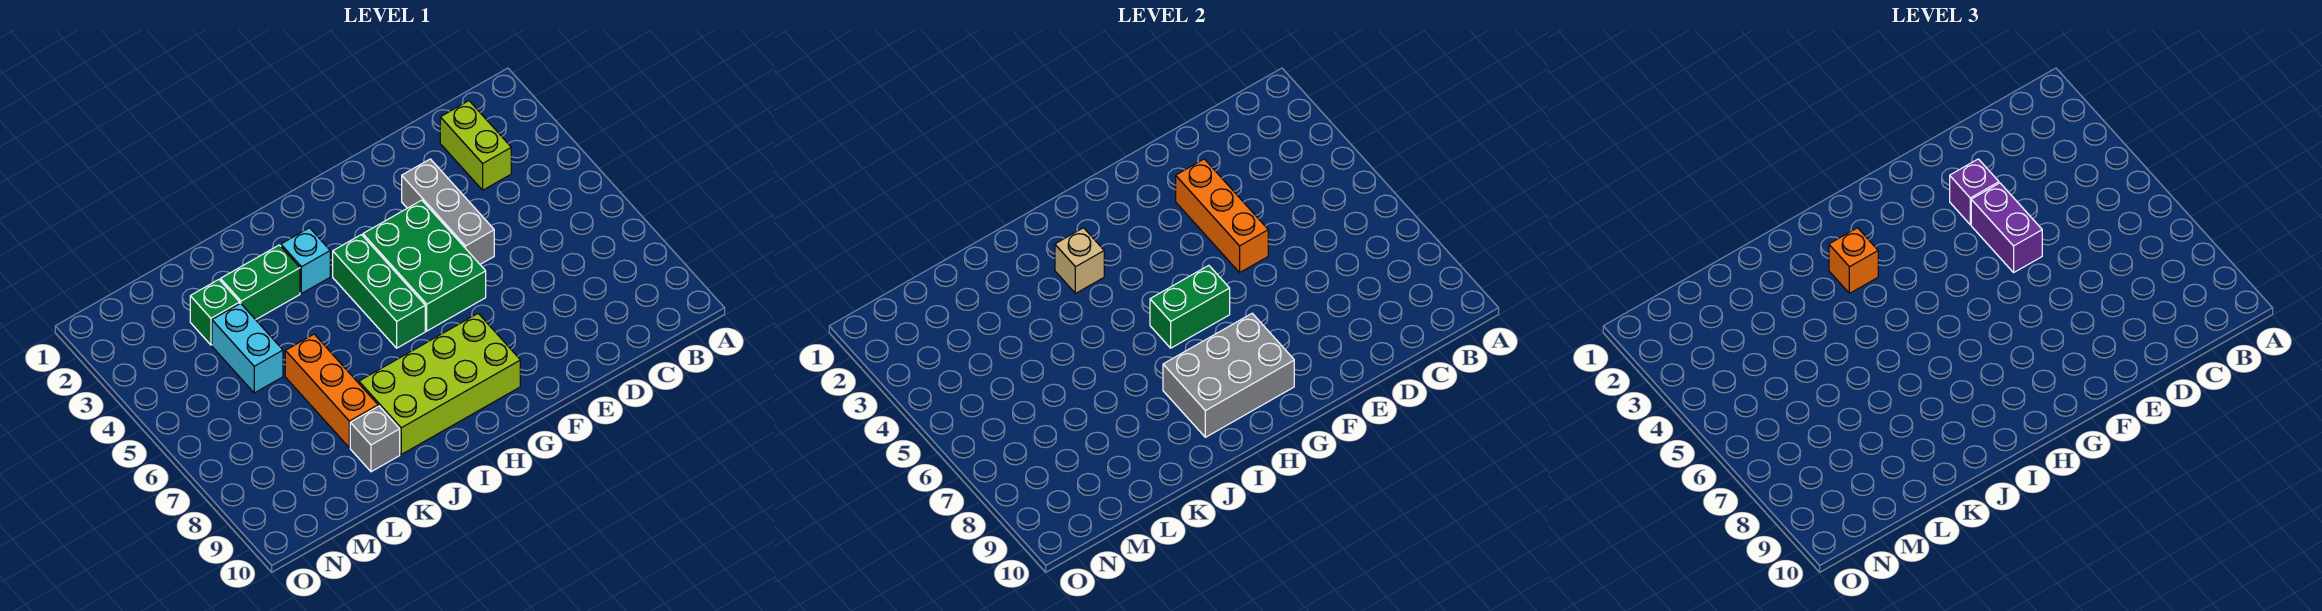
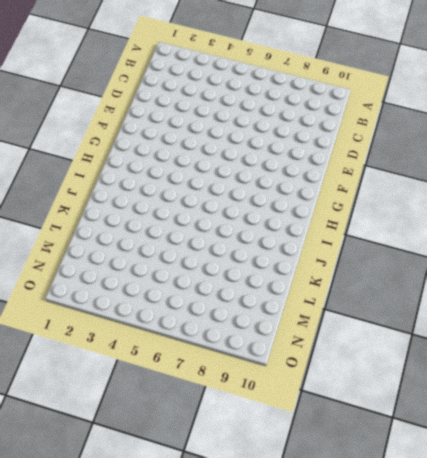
none -> lime 1x2 brick [440,101,511,190]
none -> grey 1x3 brick [402,159,494,264]
none -> green 2x3 brick [363,200,486,331]

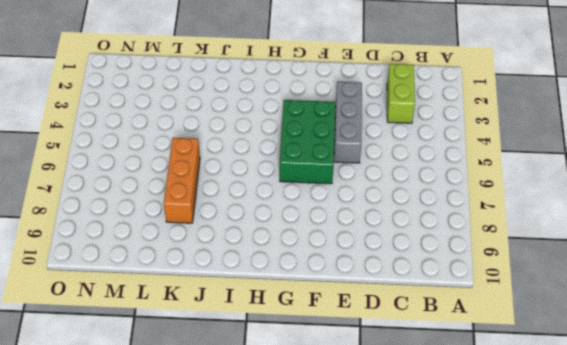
none -> lime 2x4 brick [359,314,520,454]
none -> green 1x3 brick [333,235,425,348]
none -> cyan 1x1 brick [281,228,330,293]

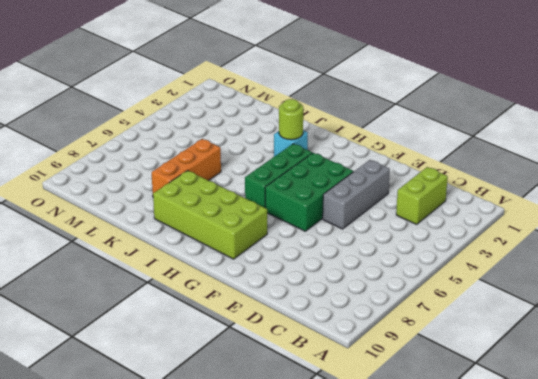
lime 1x1 round brick [279,99,303,140] -> tan 1x1 brick [1055,228,1104,293]
none -> green 1x2 brick [220,245,300,320]
none -> grey 1x1 brick [350,406,400,472]
none -> green 1x1 brick [190,280,240,345]

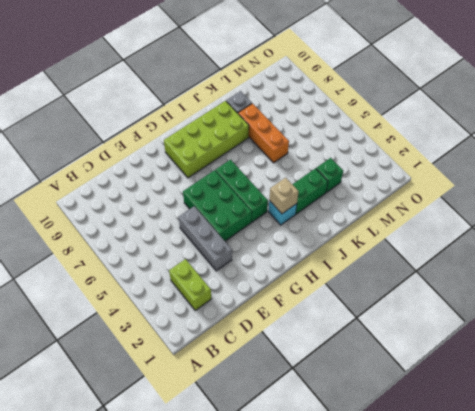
none -> cyan 1x2 brick [212,303,283,393]
none -> orange 1x3 brick [1176,159,1268,272]
none -> green 1x2 brick [1150,265,1230,348]

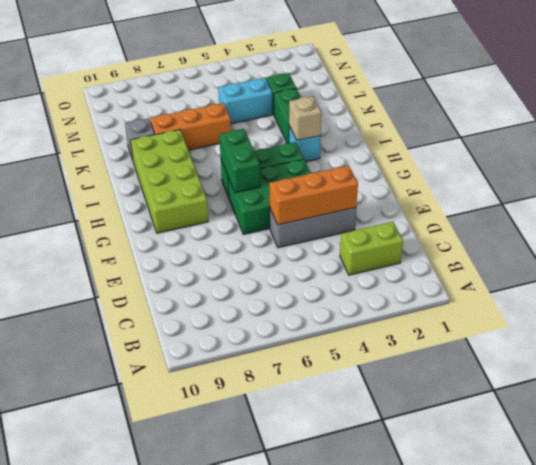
none -> grey 2x3 brick [1163,314,1294,437]
none -> purple 1x1 brick [1950,159,1999,225]
none -> purple 1x2 brick [1971,183,2042,272]

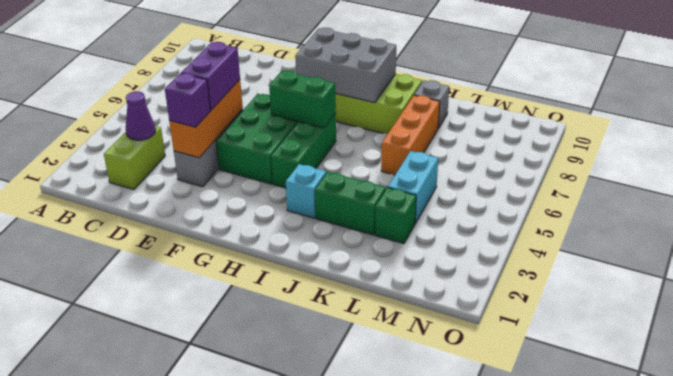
purple 1x1 cone [126,91,156,140] -> none
none -> tan 1x1 brick [1055,228,1104,293]
none -> orange 1x1 brick [1829,228,1878,293]

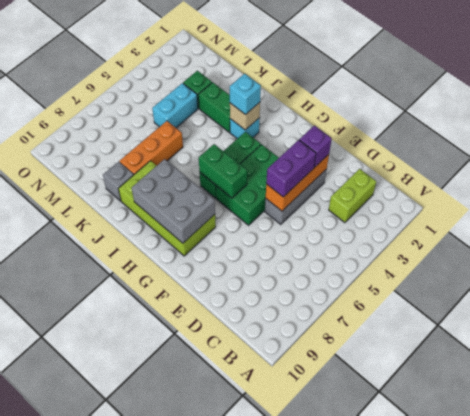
cyan 1x1 brick [230,74,261,115] -> orange 1x1 brick [1829,228,1878,293]

